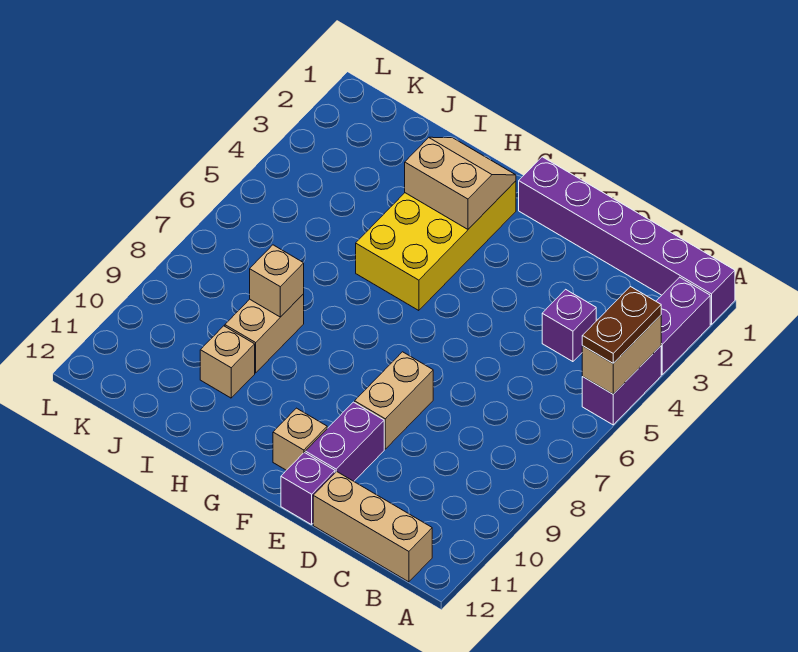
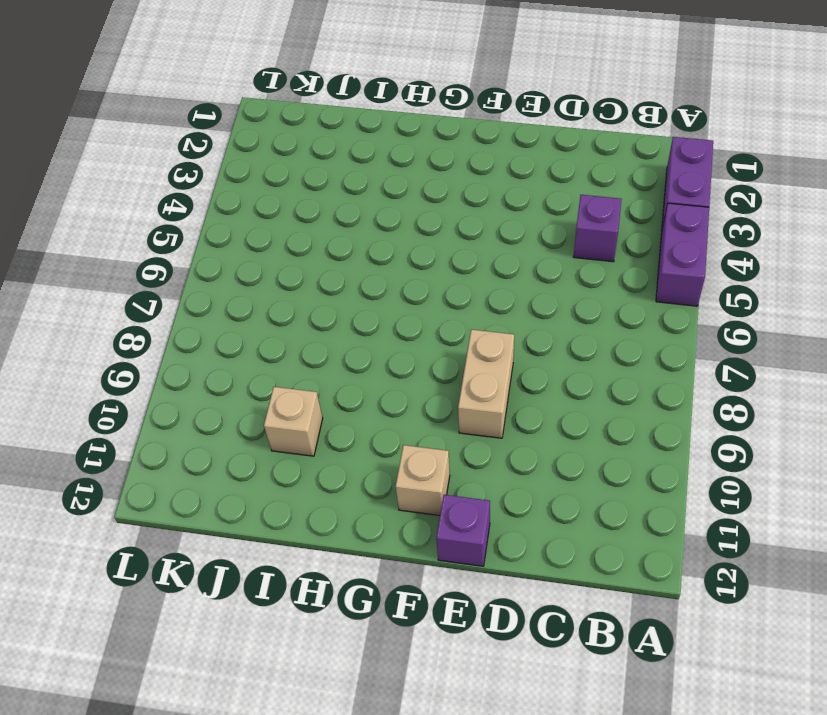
none -> purple 1x6 brick [519,157,735,324]
none -> tan 1x3 brick [313,472,432,582]
none -> purple 1x2 brick [305,402,384,481]

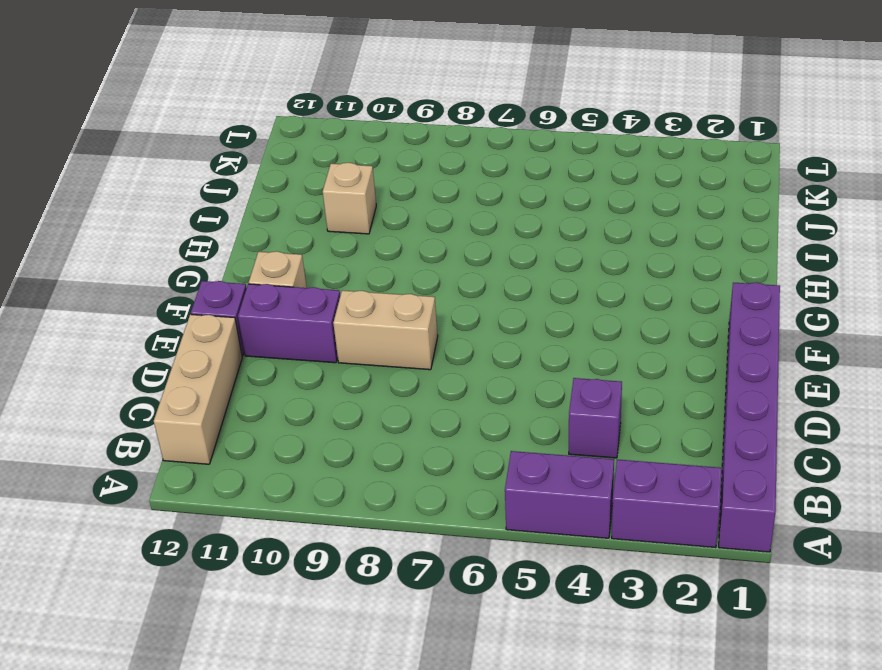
none -> yellow 2x4 brick [356,181,516,311]
none -> tan 1x2 brick [225,294,304,373]
none -> tan 1x2 brick [582,315,661,394]

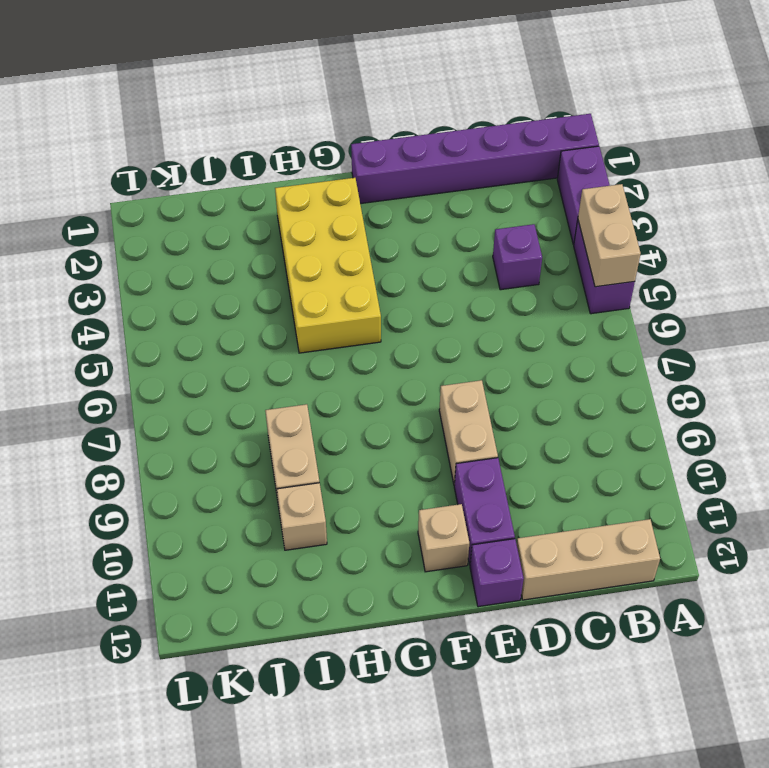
none -> tan 2x2 slope [405,137,516,229]
none -> tan 1x1 brick [250,245,304,317]
none -> brown 1x2 plate [582,286,661,363]

